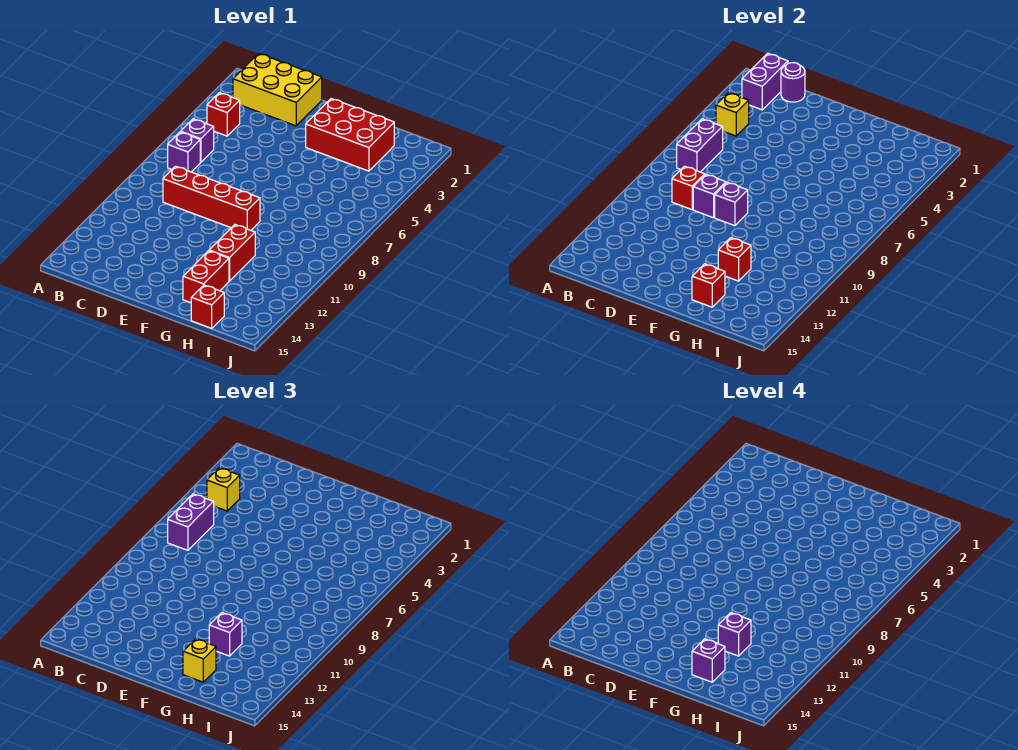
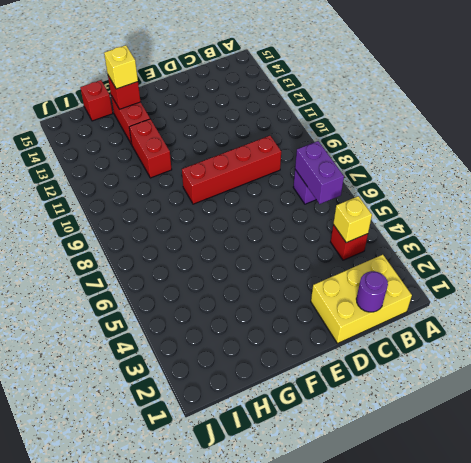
none -> purple 1x1 brick [181,119,214,162]
none -> red 2x3 brick [306,99,394,171]
none -> purple 1x2 brick [742,53,788,110]

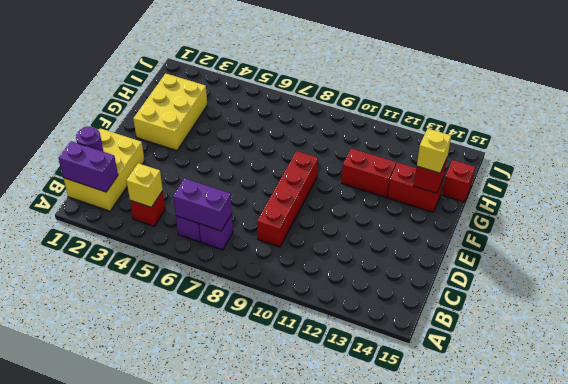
yellow 2x3 brick [133,73,207,151] -> red 2x3 brick [306,99,394,171]
none -> red 1x1 brick [672,166,705,210]
none -> purple 1x1 brick [693,174,726,218]
none -> purple 1x1 brick [715,182,748,226]

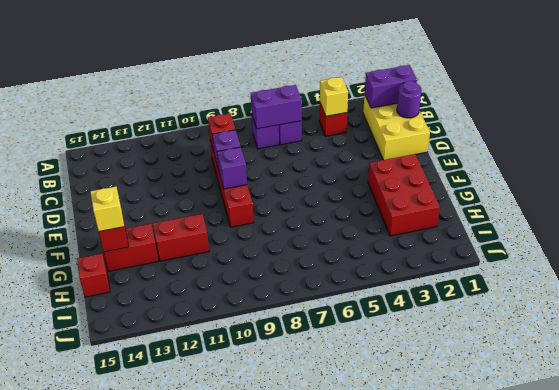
none -> red 1x1 brick [718,238,751,281]
none -> yellow 1x1 brick [207,468,240,511]
none -> purple 1x2 brick [168,494,214,550]

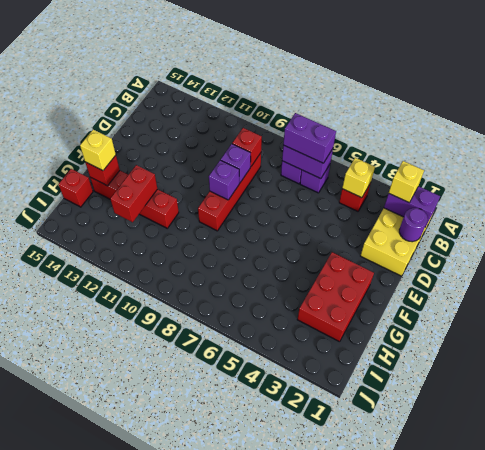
yellow 1x1 brick [389,161,424,203] -> yellow 1x1 brick moved to [207,468,240,511]
red 1x2 brick [110,165,157,222] -> red 1x1 brick [718,238,751,281]
none -> purple 1x1 brick [209,613,242,656]
none -> purple 1x1 brick [718,613,751,656]
none -> purple 1x1 brick [692,639,725,682]

